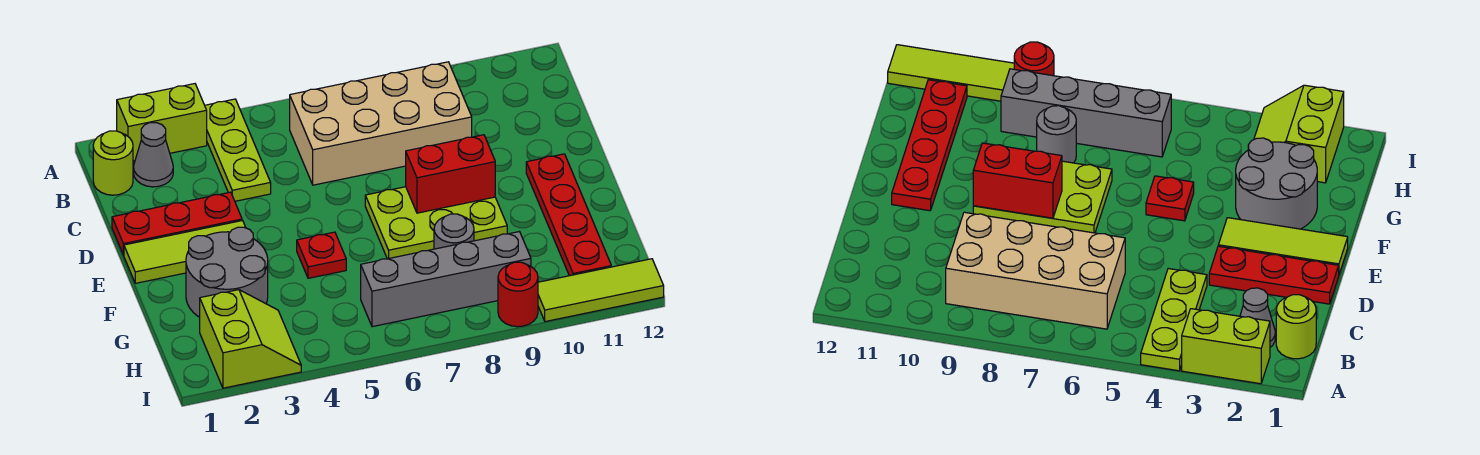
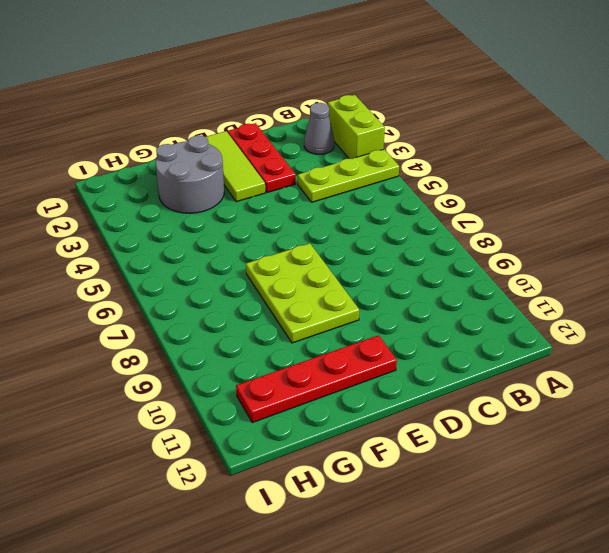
none -> lime 1x1 round brick [93,131,133,195]
none -> tan 2x4 brick [290,62,472,185]
none -> red 1x1 plate [297,232,346,278]

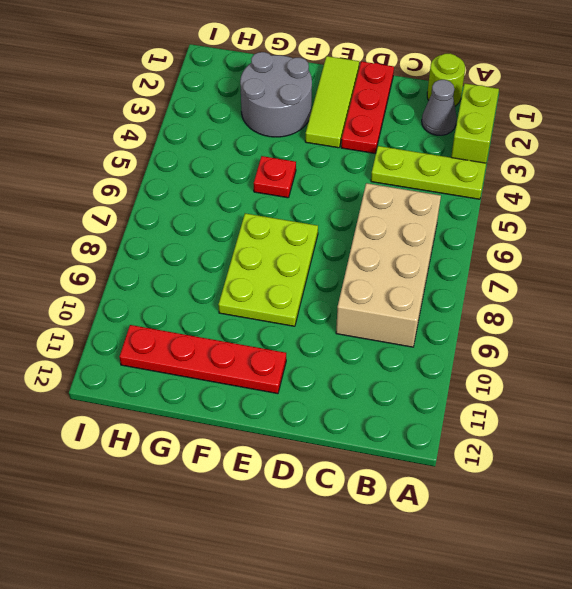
none -> grey 1x1 round brick [434,214,474,249]
none -> lime 2x2 slope [200,290,301,388]
none -> grey 1x4 brick [361,232,531,327]

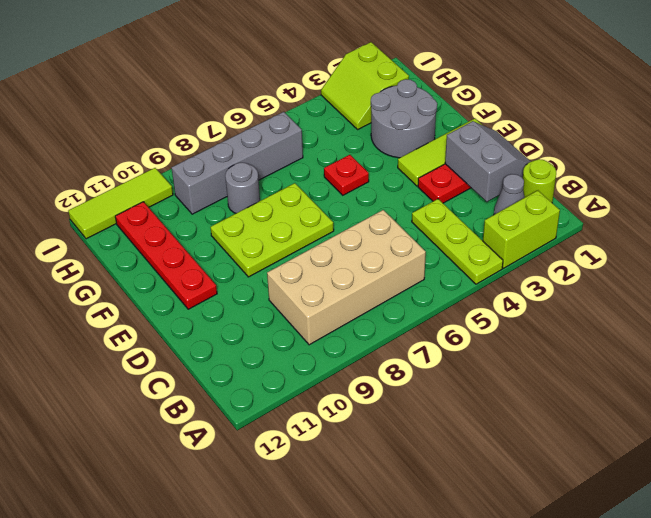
grey 2x2 slope [445,121,531,202] -> none
none -> red 1x1 round brick [498,262,538,327]
none -> red 1x2 brick [406,135,495,213]

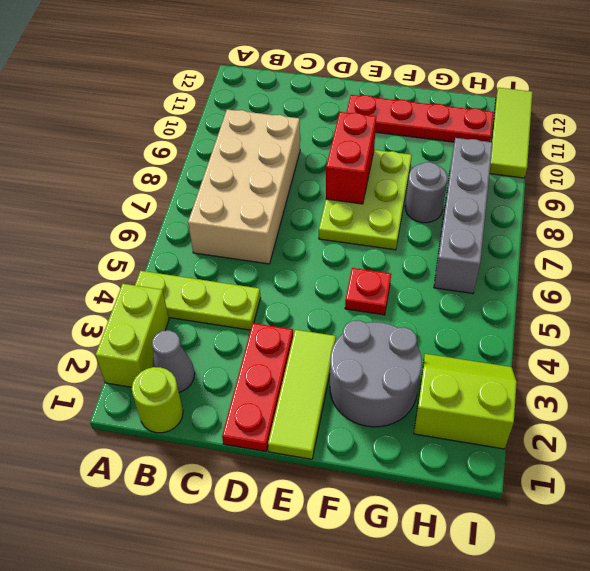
none -> red 1x1 round brick [498,262,538,327]

